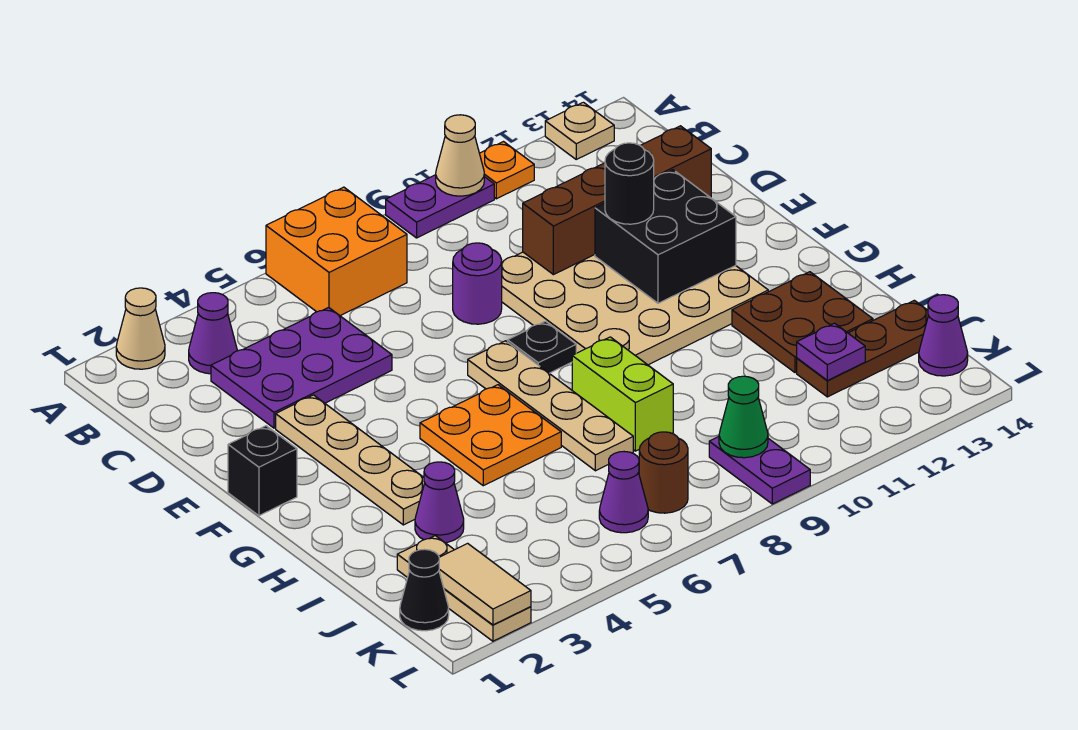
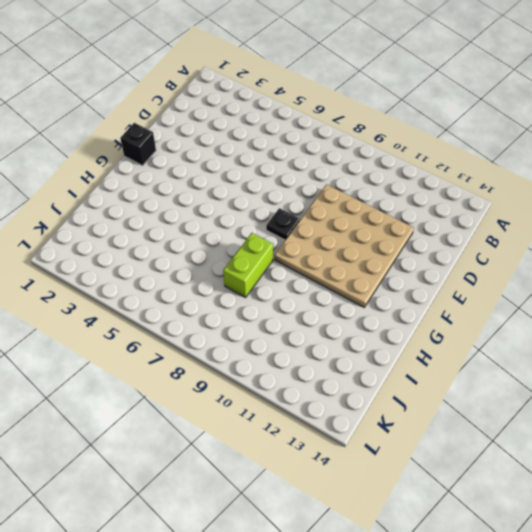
none -> tan 1x1 cone [116,288,165,369]
none -> orange 2x2 brick [266,187,407,316]
none -> purple 1x2 plate [386,175,494,238]
none -> orange 1x1 plate [479,142,534,199]

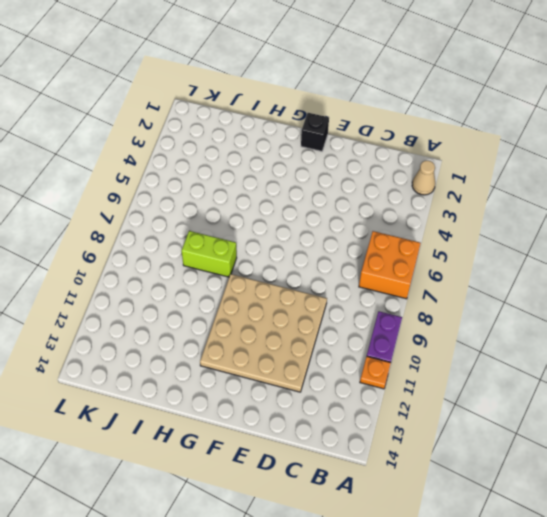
none -> tan 1x1 plate [545,102,614,159]
none -> purple 1x1 cone [189,293,237,374]
none -> purple 2x3 plate [211,308,392,428]
none -> purple 1x1 round brick [453,243,502,324]

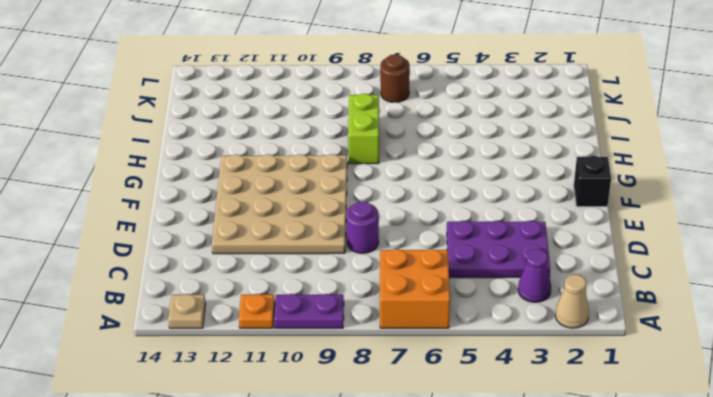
none -> tan 1x4 plate [276,395,425,525]
none -> tan 1x4 plate [468,341,633,471]
none -> black 1x1 plate [508,321,576,373]
none -> orange 2x2 plate [420,385,561,486]

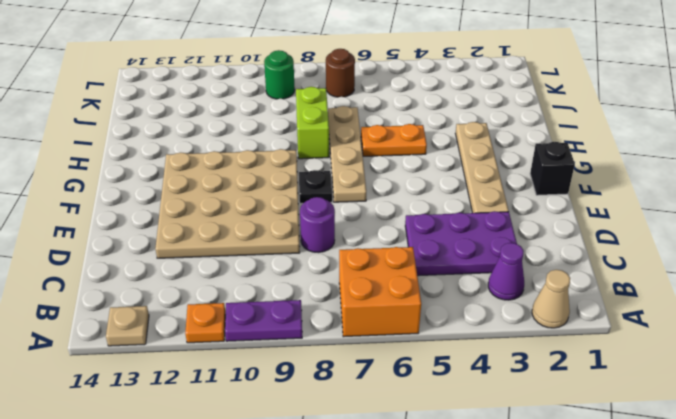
orange 1x2 plate [361,124,427,156] -> orange 2x2 plate [420,385,561,486]
green 1x1 round brick [264,50,295,99] -> purple 1x2 plate [709,437,810,504]
none -> brown 2x2 plate [732,272,873,373]
none -> purple 1x1 cone [415,462,464,543]
none -> tan 1x3 plate [397,536,531,641]
none -> brown 1x3 plate [797,300,928,397]

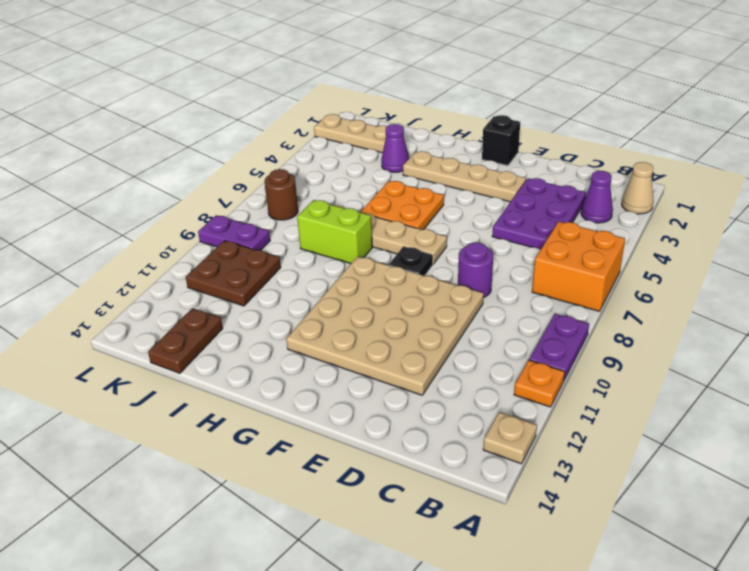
brown 2x2 plate [186,241,281,306] -> brown 2x2 plate moved to [732,272,873,373]
brown 1x2 plate [148,308,223,373] -> brown 1x3 plate [797,300,928,397]
none -> black 1x1 cone [400,549,449,631]
none -> purple 1x1 cone [599,452,648,533]
none -> purple 1x1 cone [919,295,968,376]
none -> tan 1x1 cone [436,115,484,196]

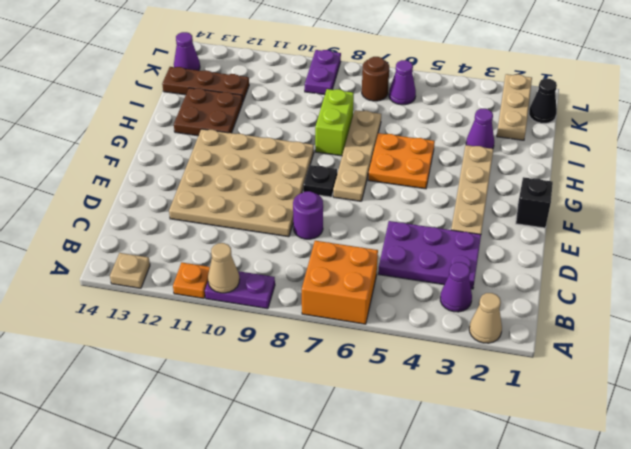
none -> brown 1x4 brick [523,126,711,275]
none -> black 2x2 brick [595,170,736,303]
none -> purple 1x1 plate [797,323,865,381]
none -> tan 1x2 tile [439,543,531,625]

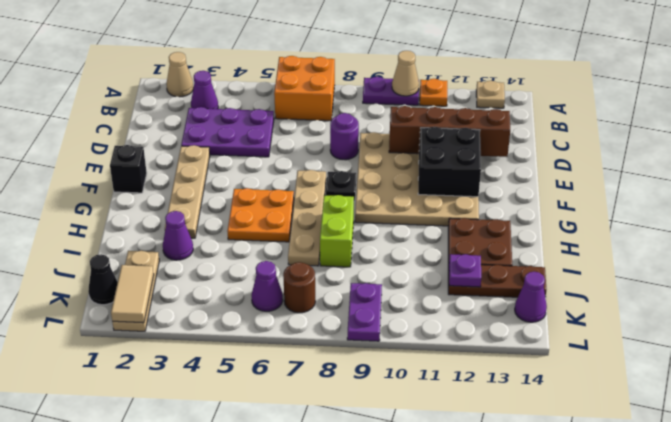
none -> green 1x1 cone [719,376,768,458]
none -> black 1x1 round brick [605,143,654,224]

